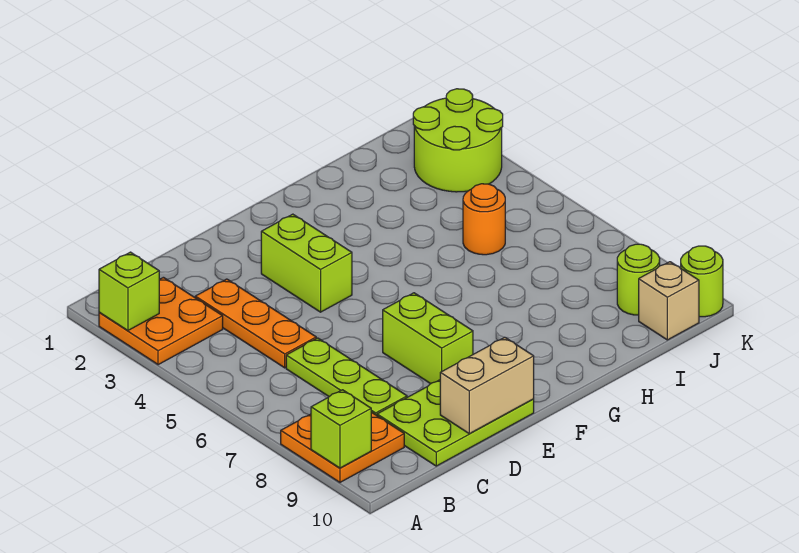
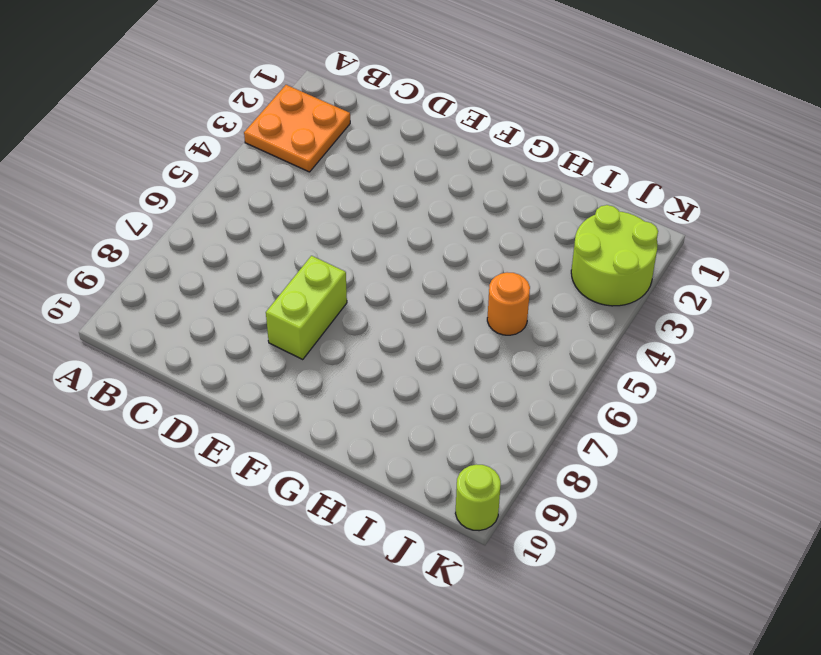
none -> orange 2x2 plate [281,412,404,482]
none -> orange 1x3 plate [195,279,316,368]
none -> lime 1x3 plate [286,338,407,415]

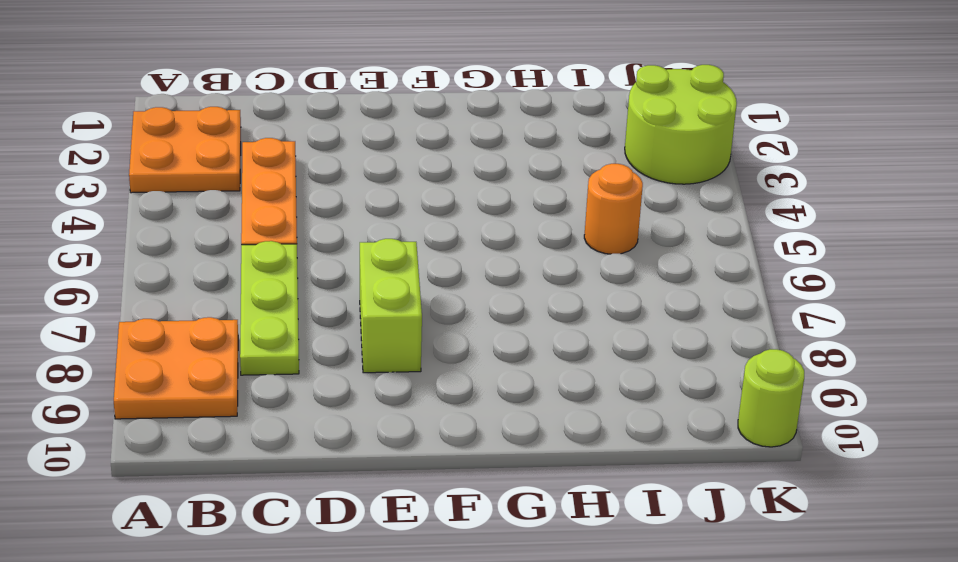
none -> lime 2x3 plate [377,380,534,466]
none -> lime 1x2 brick [261,214,352,312]
none -> lime 1x1 round brick [617,244,660,315]

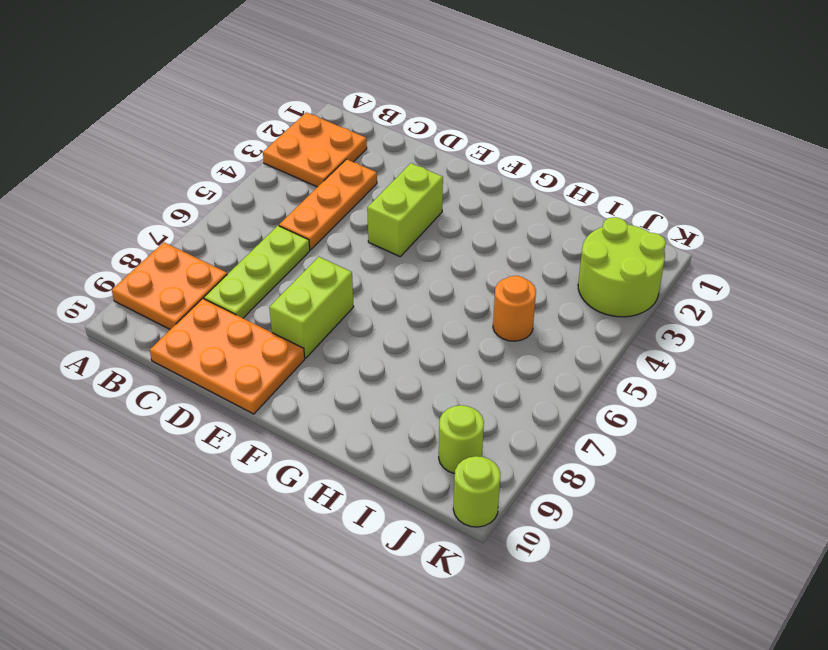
orange 2x3 plate [150,298,305,414] -> lime 2x3 plate [377,380,534,466]
none -> tan 1x1 brick [639,262,699,340]
none -> lime 1x1 brick [99,252,160,331]
none -> lime 1x1 brick [311,390,371,468]

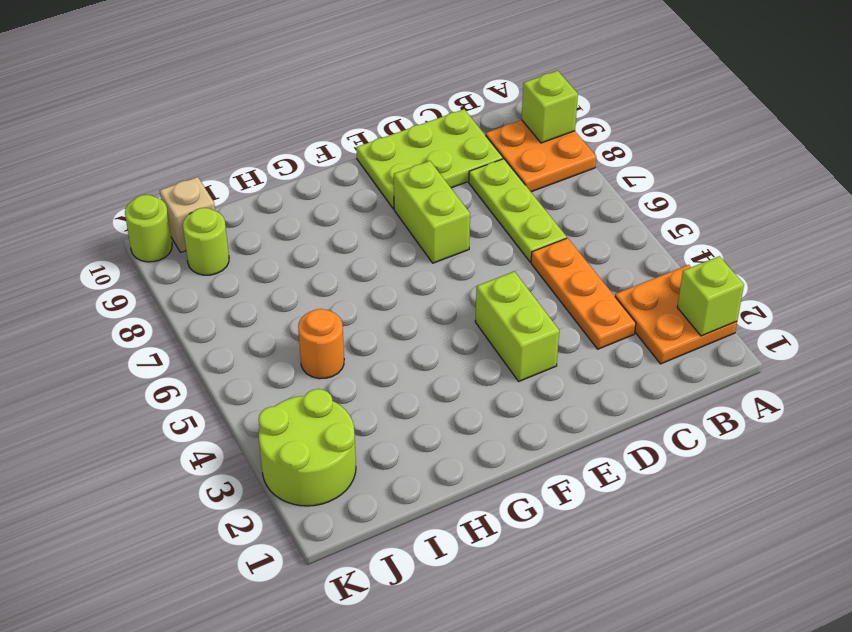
none -> tan 1x2 brick [440,337,534,434]

